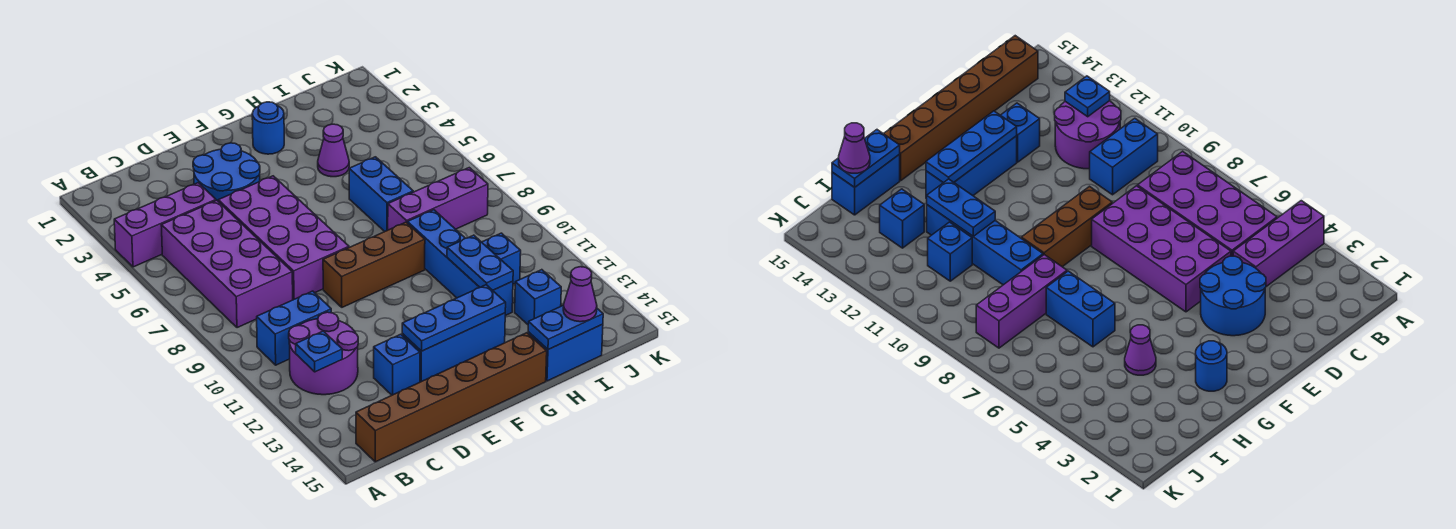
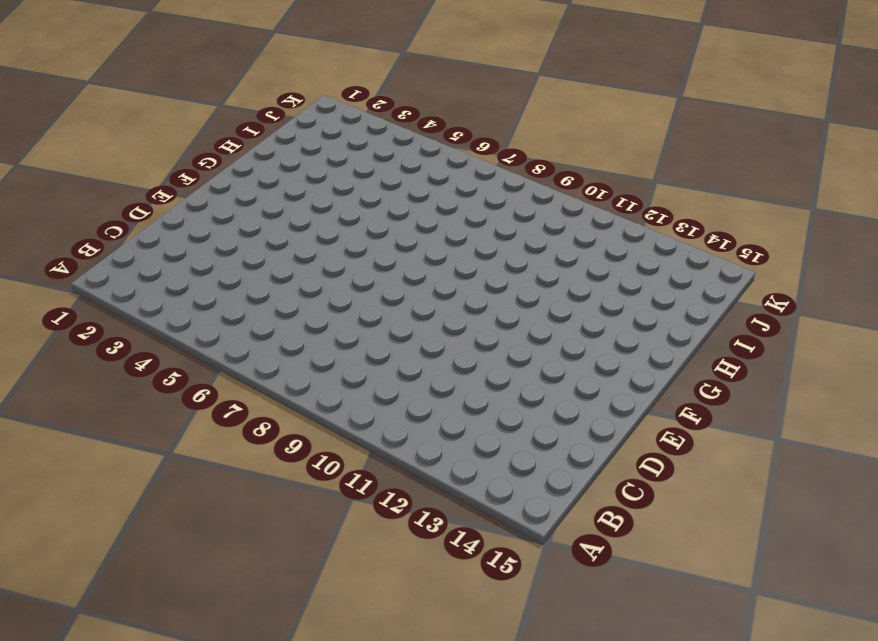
none -> purple 1x3 brick [114,183,216,267]
none -> purple 2x4 brick [161,200,293,328]
none -> blue 1x2 brick [257,291,331,365]

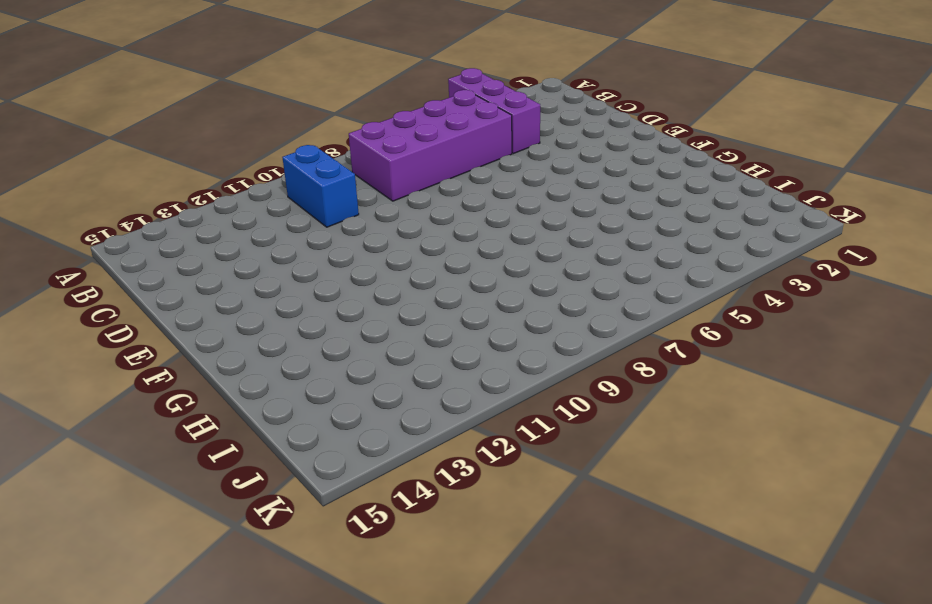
none -> purple 2x2 round brick [289,312,358,395]
none -> brown 1x6 brick [356,333,547,462]
none -> blue 2x2 round brick [193,143,260,201]

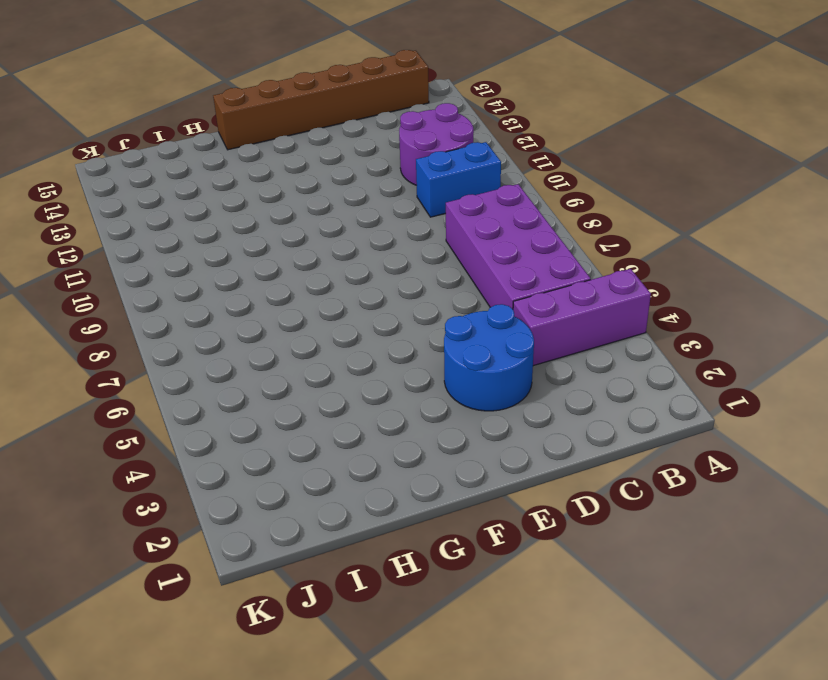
none -> purple 2x4 brick [218,176,349,300]
none -> blue 1x1 brick [374,334,420,395]
none -> brown 1x3 brick [323,222,425,307]

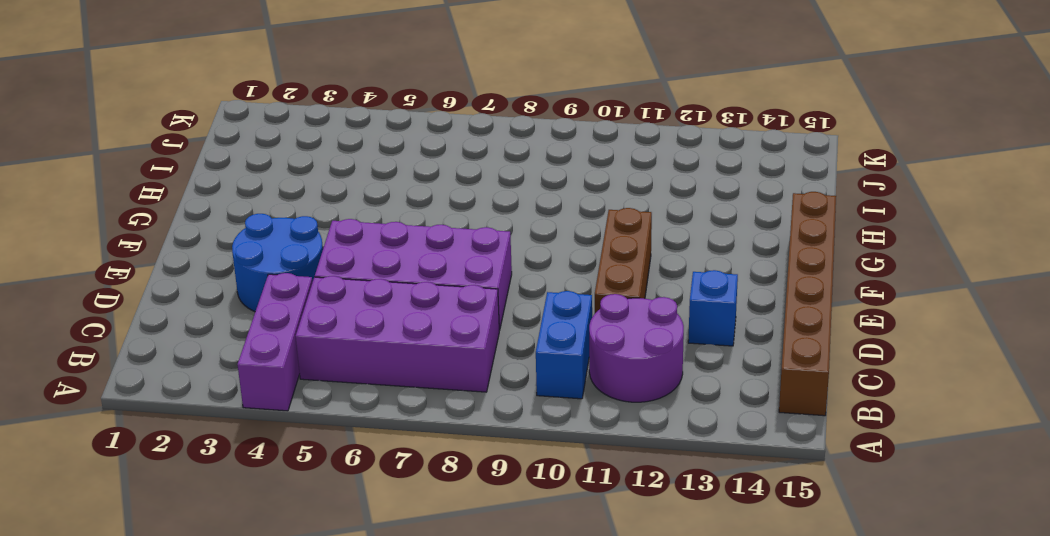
brown 1x3 brick [595,208,652,313] -> brown 1x3 brick moved to [323,222,425,307]
none -> blue 1x3 brick [402,313,505,382]
none -> blue 1x1 round brick [252,102,284,154]
none -> purple 1x1 cone [318,124,349,177]

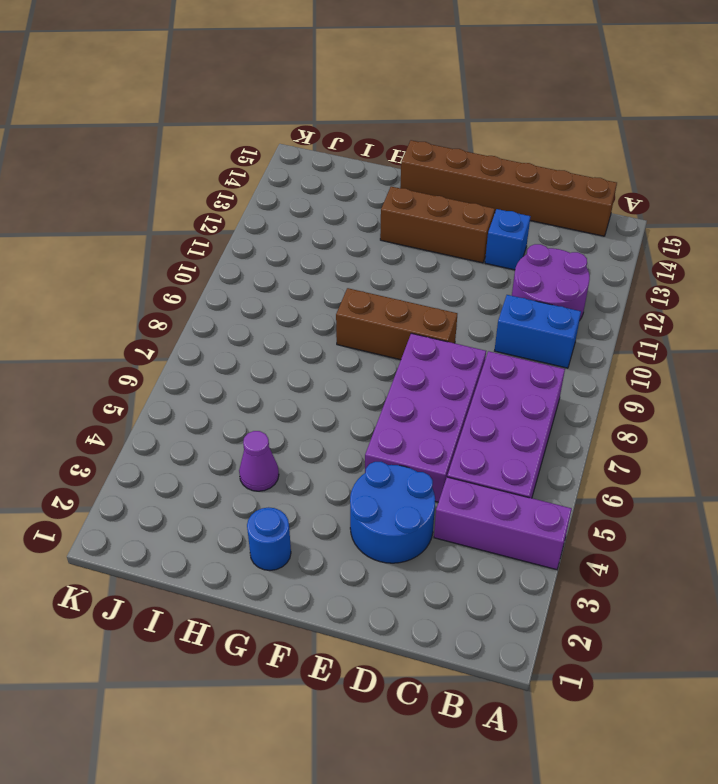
brown 1x3 brick [380,187,495,263] -> blue 1x3 brick [402,313,505,382]
none -> blue 1x2 brick [349,157,413,232]
none -> purple 1x3 brick [388,168,488,230]
none -> blue 1x4 brick [407,210,513,316]

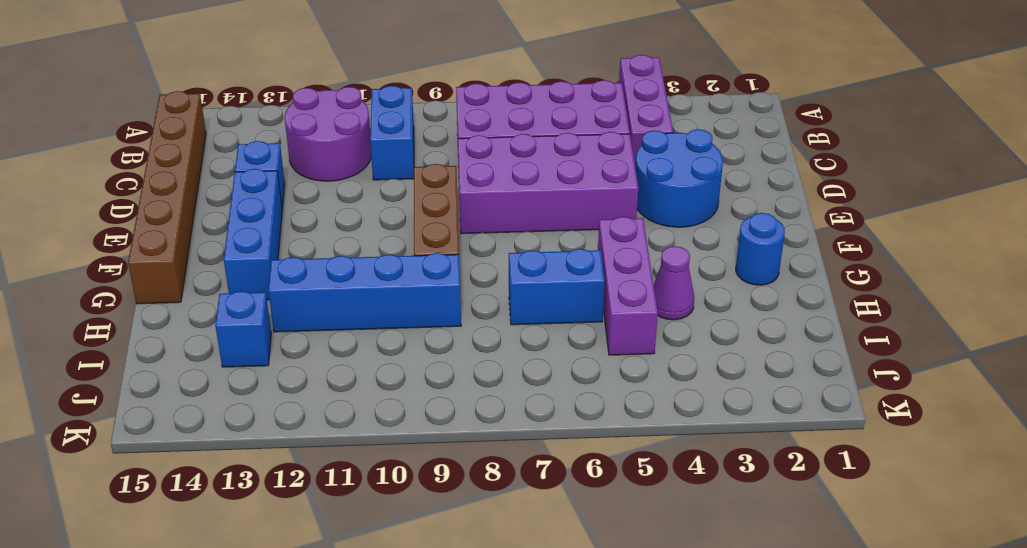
purple 1x3 brick [598,217,658,355] -> purple 1x3 brick moved to [388,168,488,230]
none -> blue 1x2 brick [528,324,603,381]
none -> blue 1x1 brick [482,233,521,284]
none -> blue 1x1 plate [296,331,342,372]

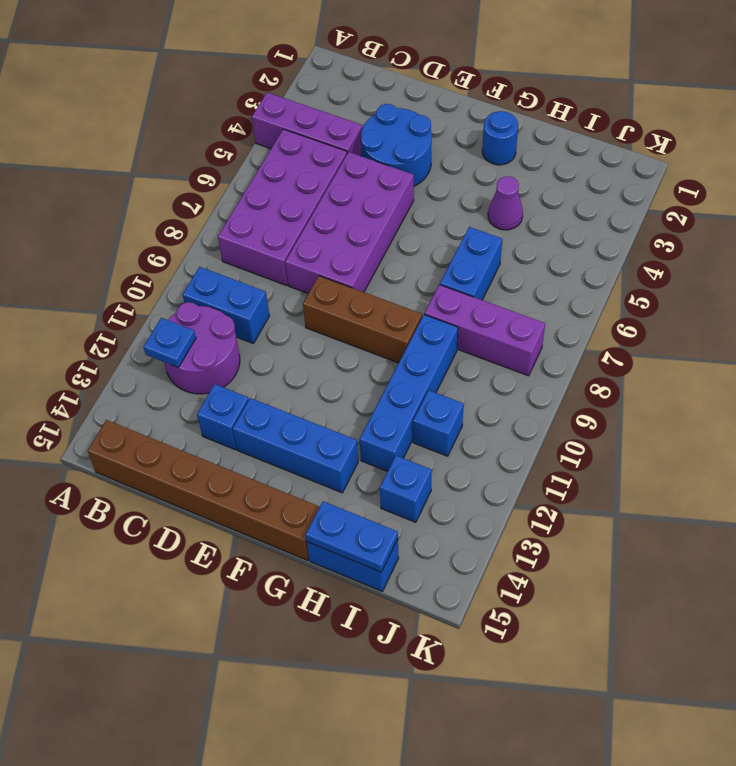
none -> blue 1x3 plate [402,285,506,351]
none -> blue 1x2 plate [447,235,513,290]
none -> purple 1x1 cone [563,267,597,322]

